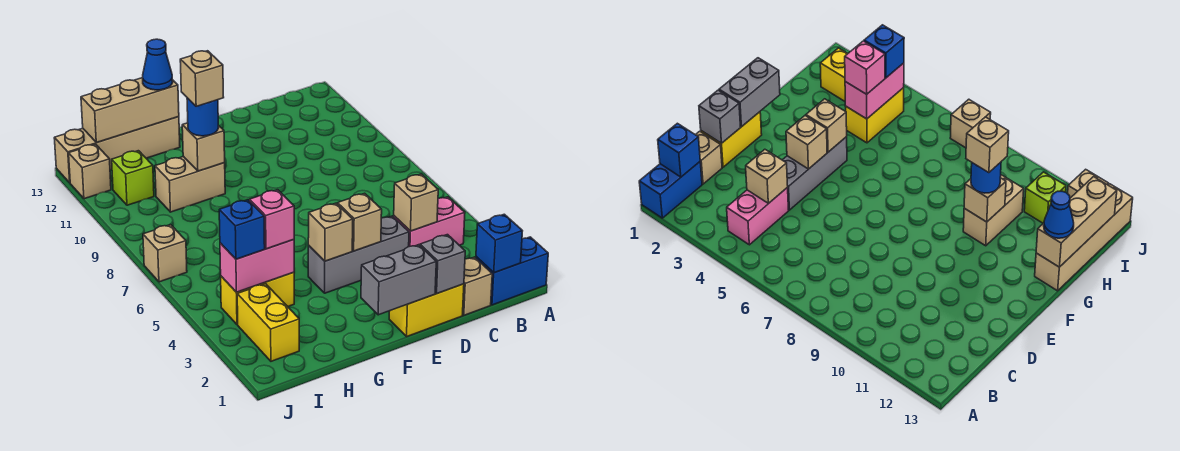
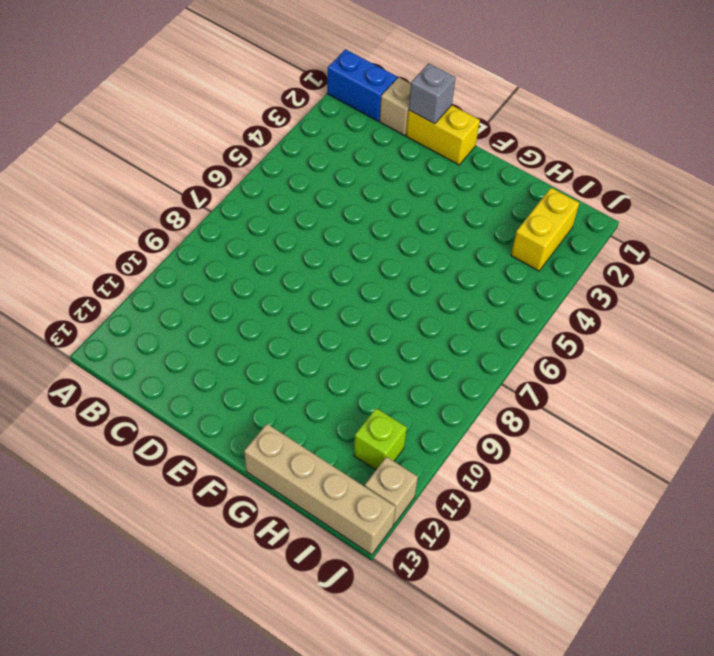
none -> pink 1x2 brick [394,197,465,247]
none -> grey 1x3 brick [308,216,409,293]
none -> tan 1x2 brick [155,156,225,212]

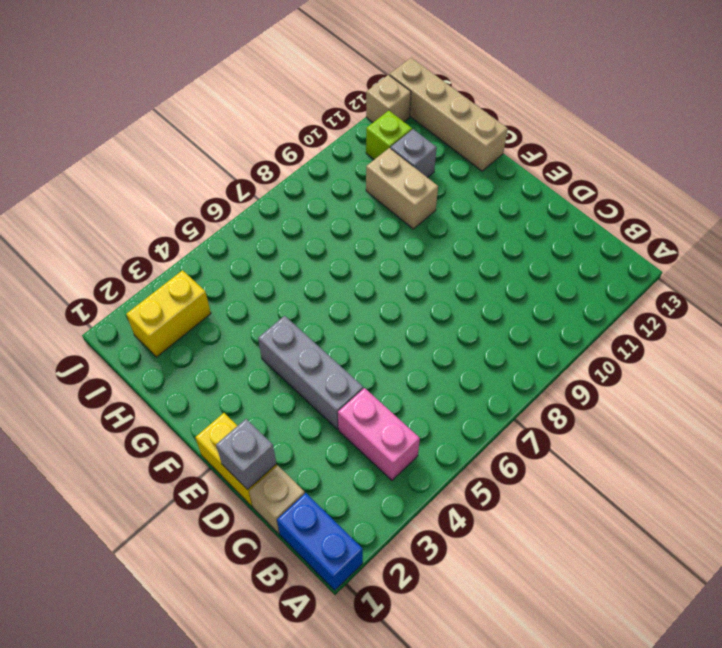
grey 1x1 brick [390,129,437,178] -> none
none -> yellow 1x2 brick [221,272,294,325]
none -> tan 1x1 brick [143,225,187,282]
none -> blue 1x1 brick [476,214,522,273]

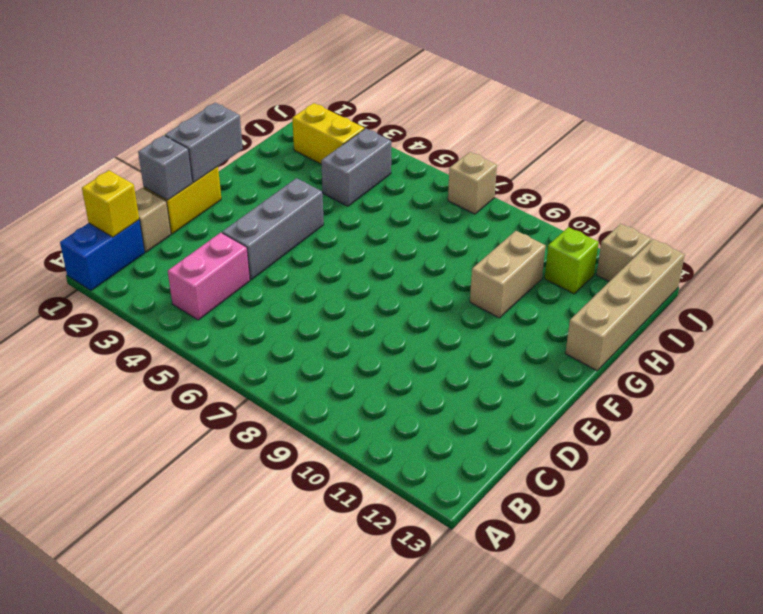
yellow 1x1 brick [82,170,139,237] -> blue 1x1 brick [476,214,522,273]
grey 1x2 brick [321,128,391,206] -> yellow 1x2 brick [221,272,294,325]
none -> tan 1x1 brick [394,174,438,231]
none -> tan 1x1 brick [338,193,382,251]
none -> tan 1x1 brick [308,203,353,261]

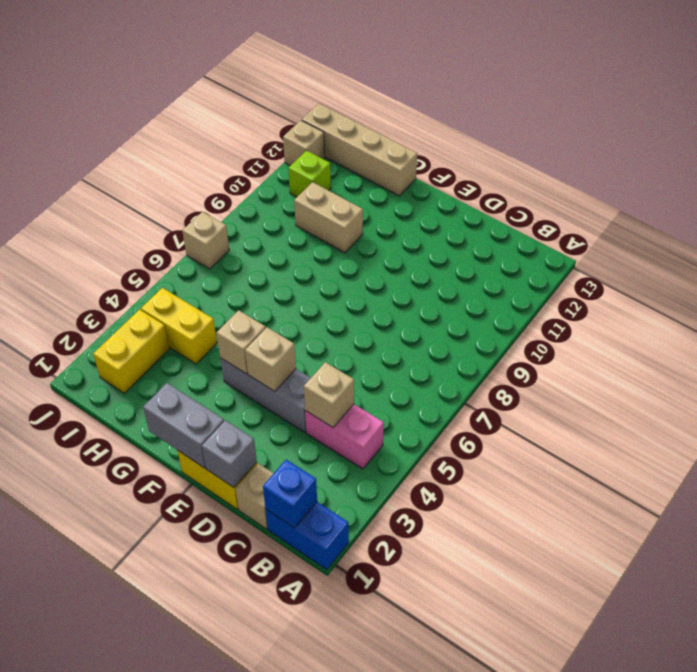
none -> tan 1x1 brick [182,123,225,171]
none -> tan 1x3 brick [81,78,179,142]
none -> pink 1x2 brick [220,240,294,292]

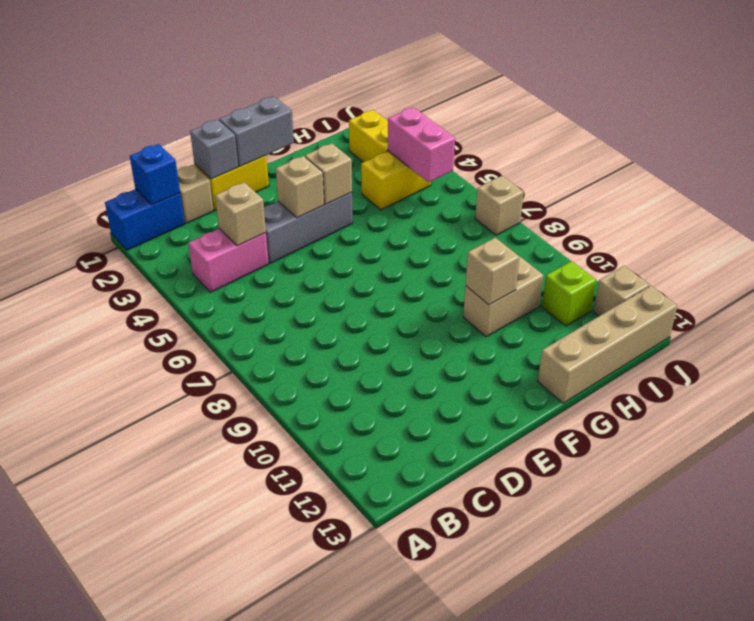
pink 1x2 brick [388,107,455,182] -> pink 1x2 brick turned to [220,240,294,292]
none -> tan 1x3 brick [81,78,179,142]
none -> blue 1x1 round brick [187,98,218,136]
none -> blue 1x1 cone [143,39,173,90]

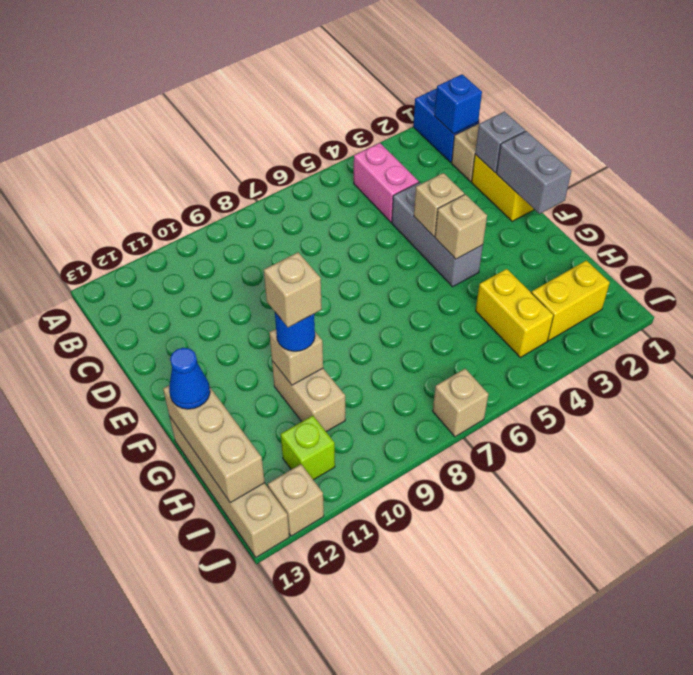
none -> tan 1x1 brick [394,174,438,231]
none -> pink 1x2 brick [220,240,294,292]
none -> pink 1x1 brick [249,190,294,249]

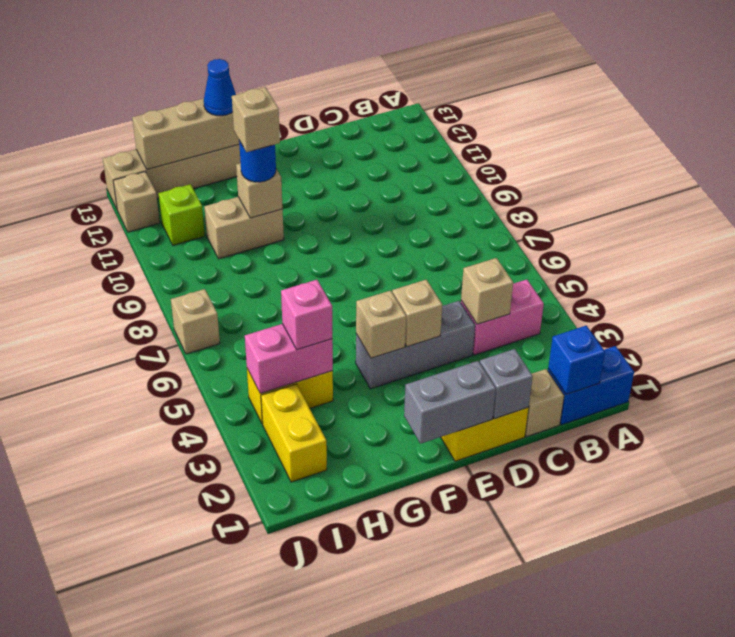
none -> blue 1x1 brick [219,200,265,259]

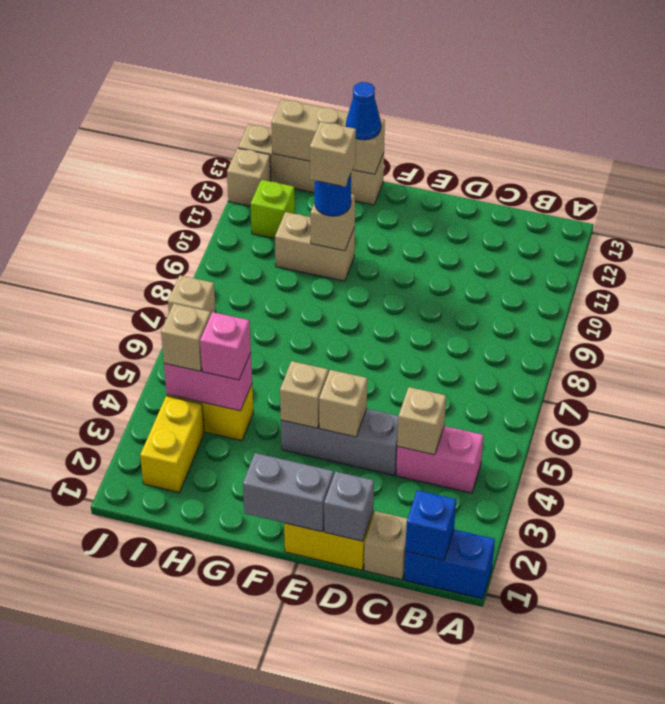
tan 1x1 brick [161,304,211,371] -> blue 1x1 brick [219,200,265,259]

